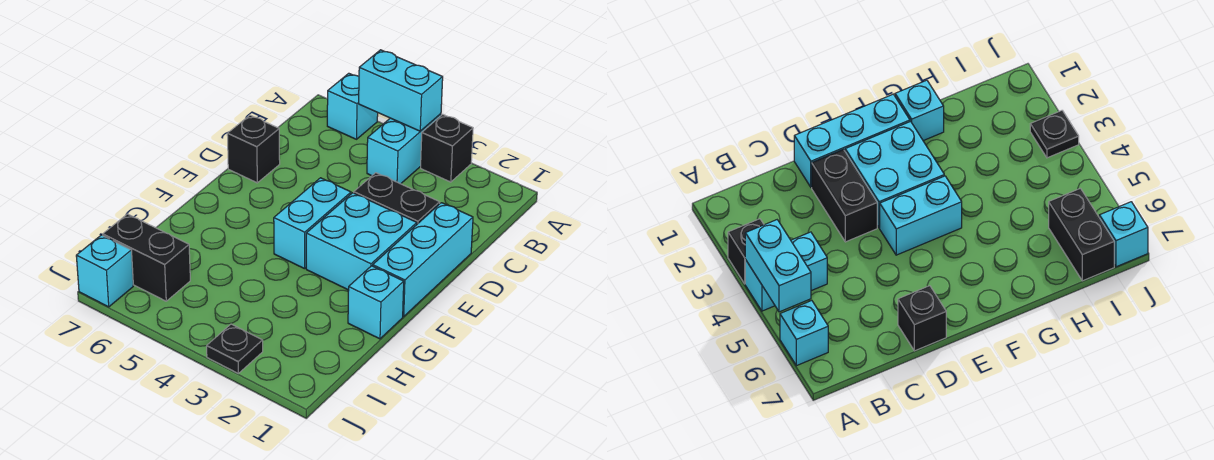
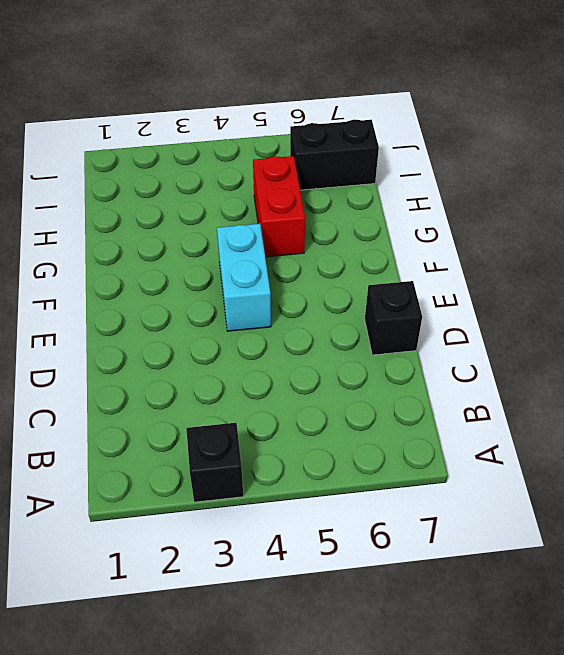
red 1x2 brick [253,156,305,257] -> none
none -> cyan 1x2 brick [367,114,441,184]
none -> cyan 1x1 brick [327,73,378,139]
none -> cyan 1x3 brick [373,203,473,317]

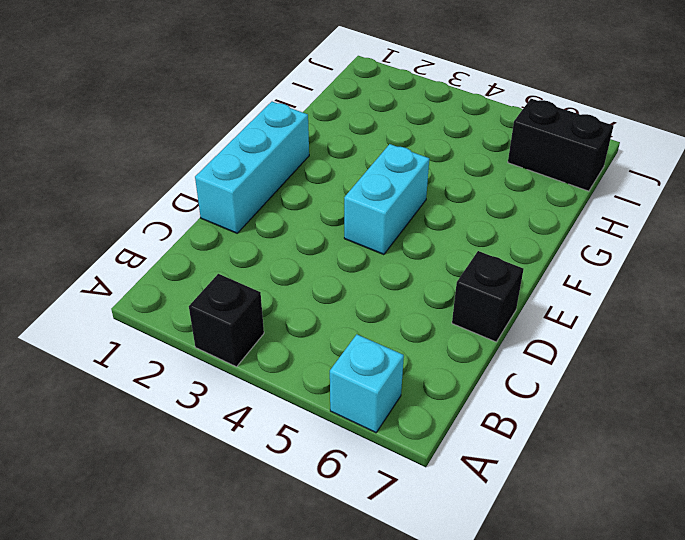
none -> cyan 1x2 brick [367,114,441,184]
none -> black 1x2 brick [354,173,440,224]
none -> cyan 2x2 brick [306,193,417,290]

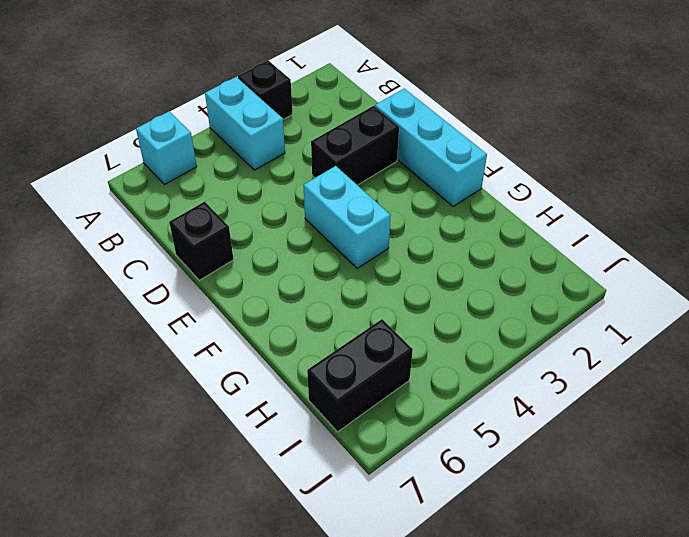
none -> cyan 2x2 brick [306,193,417,290]
none -> cyan 1x1 brick [348,266,404,339]
none -> black 1x1 plate [207,324,263,373]

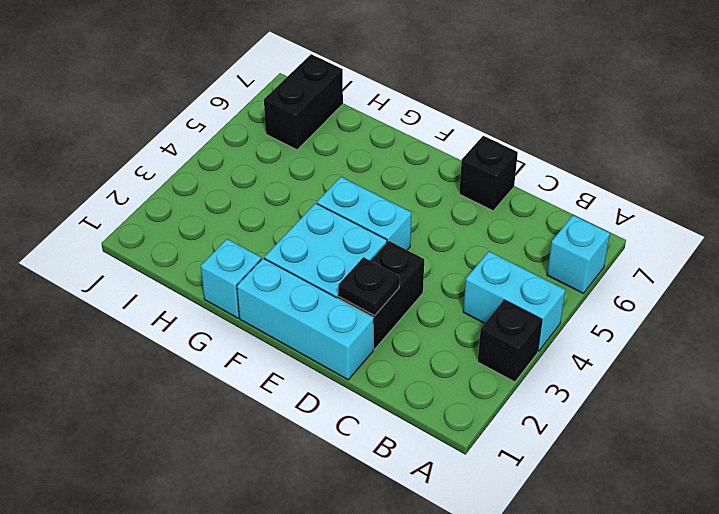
black 1x1 plate [338,257,400,316] -> black 1x1 plate moved to [207,324,263,373]
none -> cyan 1x1 brick [76,235,133,307]
none -> cyan 1x2 brick [359,50,443,131]

